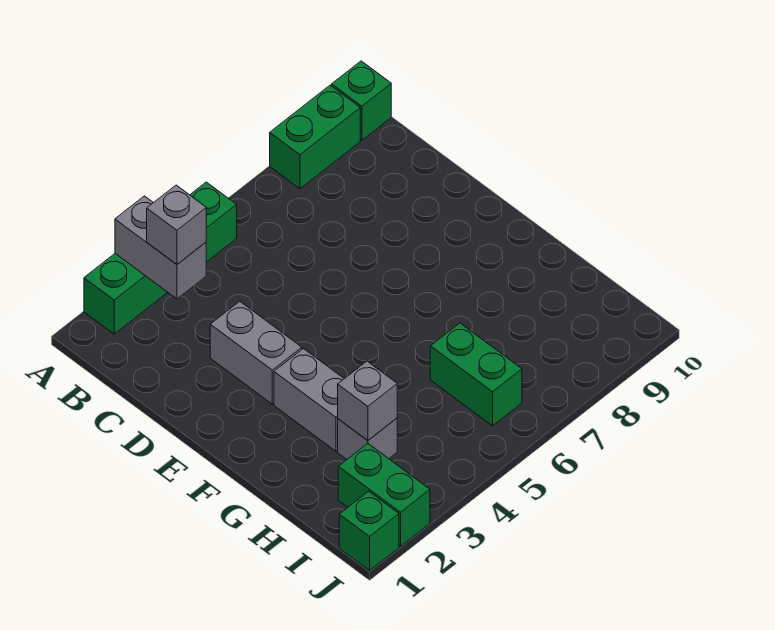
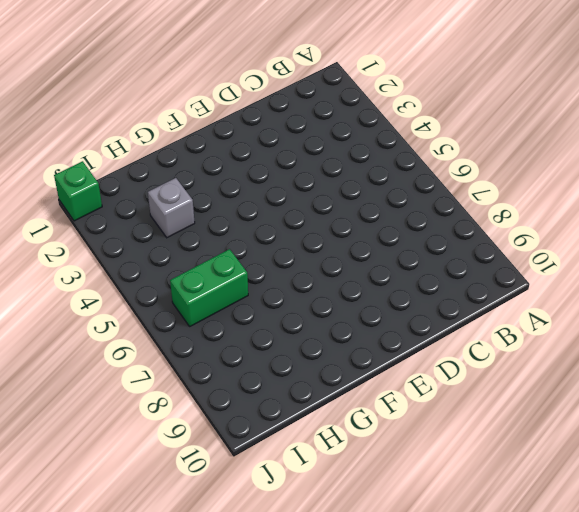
none -> green 1x4 brick [84,182,237,334]
none -> green 1x2 brick [270,85,360,189]
none -> green 1x1 brick [332,61,391,140]

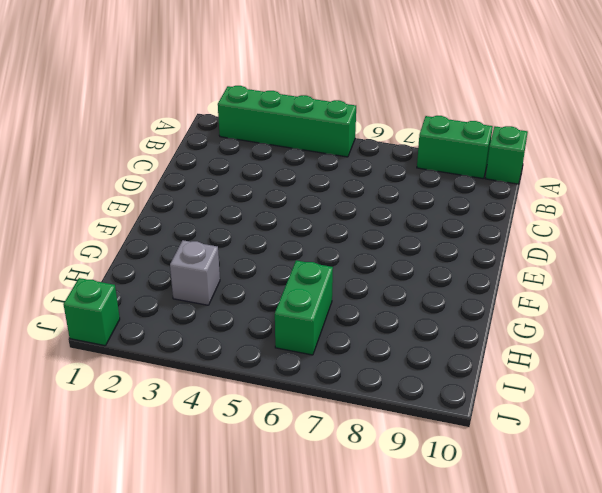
none -> grey 1x2 brick [210,301,302,404]
none -> grey 1x2 brick [274,349,344,451]
none -> green 1x2 brick [338,444,430,546]

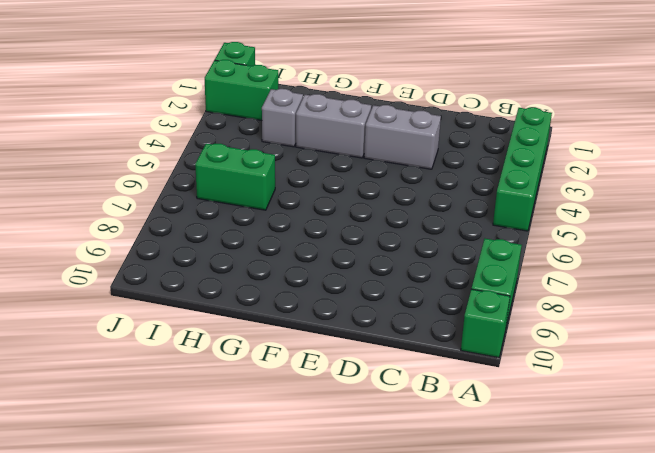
none -> grey 1x2 brick [115,196,206,299]
none -> grey 1x1 brick [338,361,397,441]
none -> grey 1x1 brick [147,185,206,264]

